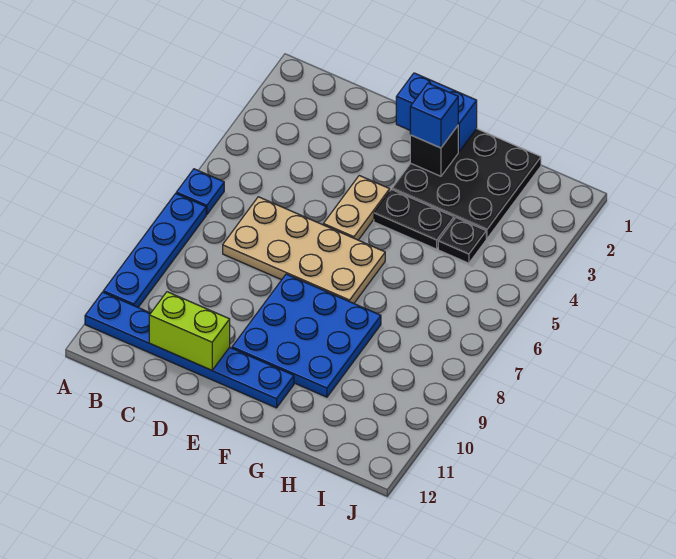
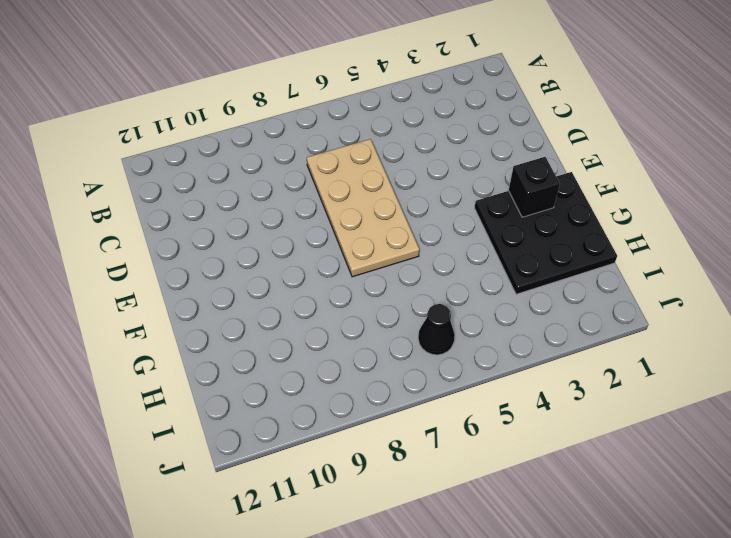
black 1x1 cone [418,304,455,355] -> none
none -> blue 1x1 plate [176,169,224,214]
none -> blue 1x4 plate [103,194,206,307]
none -> blue 1x6 plate [85,292,294,408]

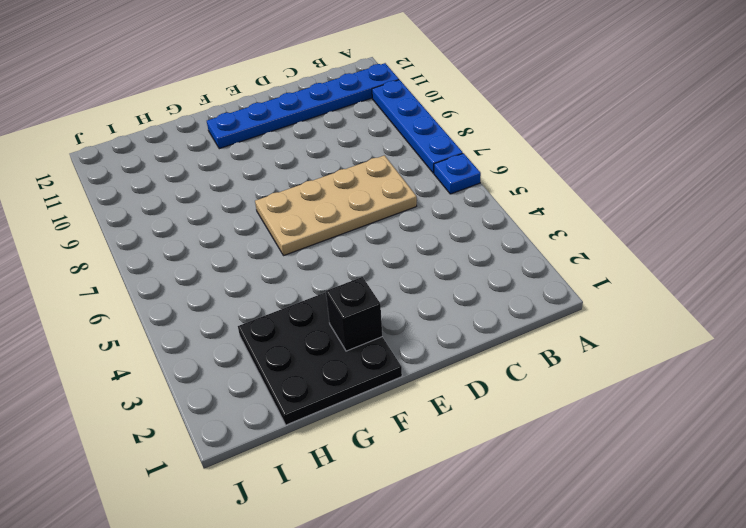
none -> tan 1x2 plate [323,176,390,240]
none -> blue 3x3 plate [232,274,381,397]
none -> black 1x2 plate [374,189,454,249]

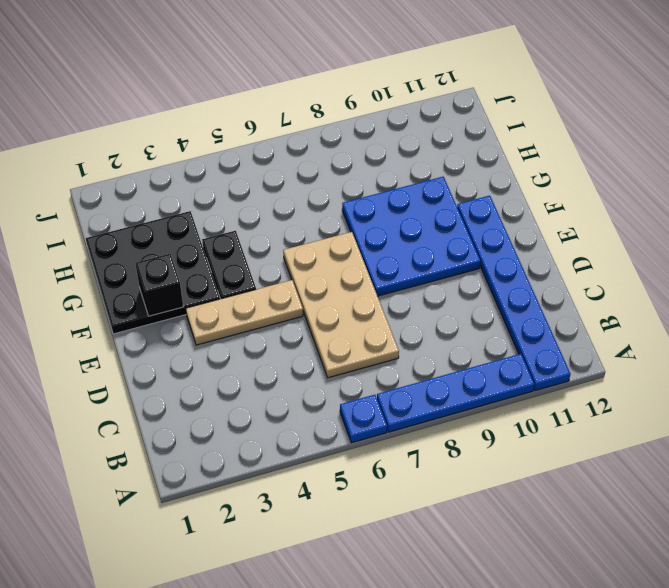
tan 1x3 plate [186,280,303,345] -> tan 1x2 plate [323,176,390,240]
none -> black 1x1 plate [438,218,486,263]
none -> lime 1x2 brick [149,292,230,370]
none -> blue 1x2 brick [396,73,477,152]

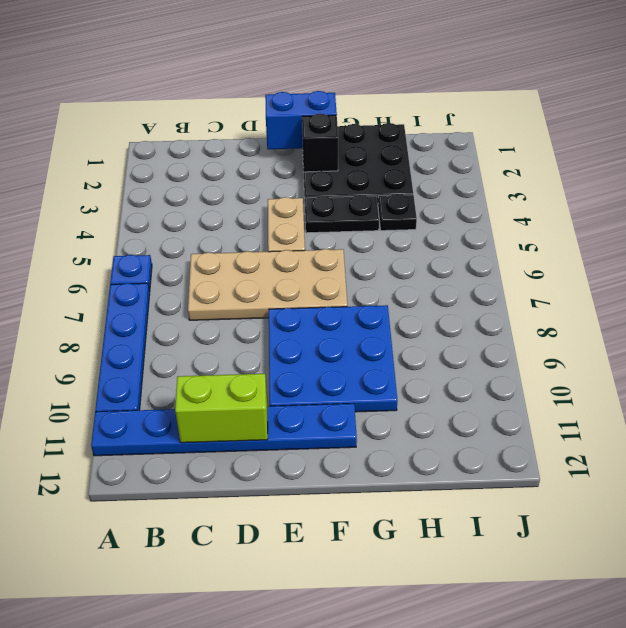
none -> blue 1x1 brick [410,83,458,148]

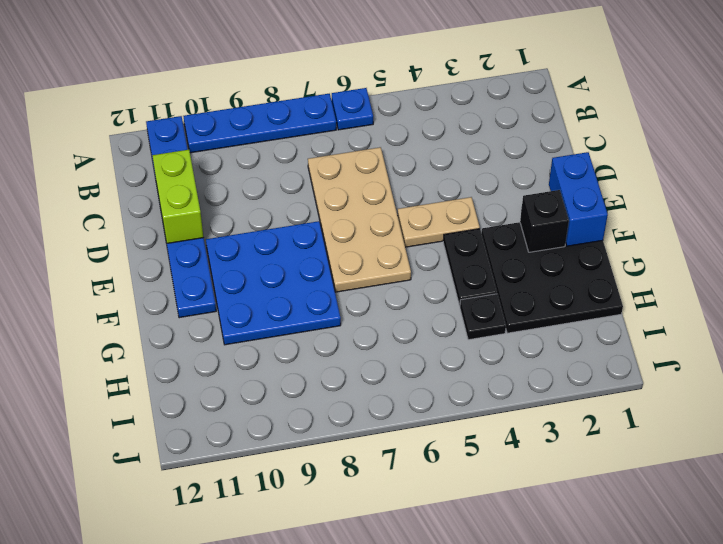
none -> blue 1x1 brick [410,83,458,148]

